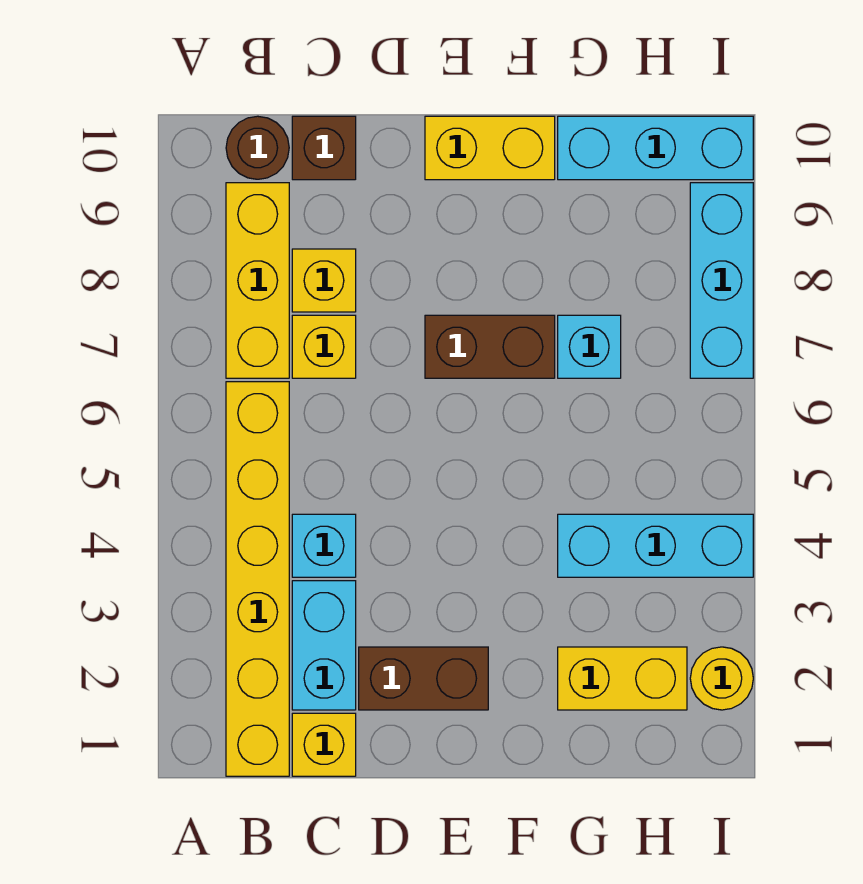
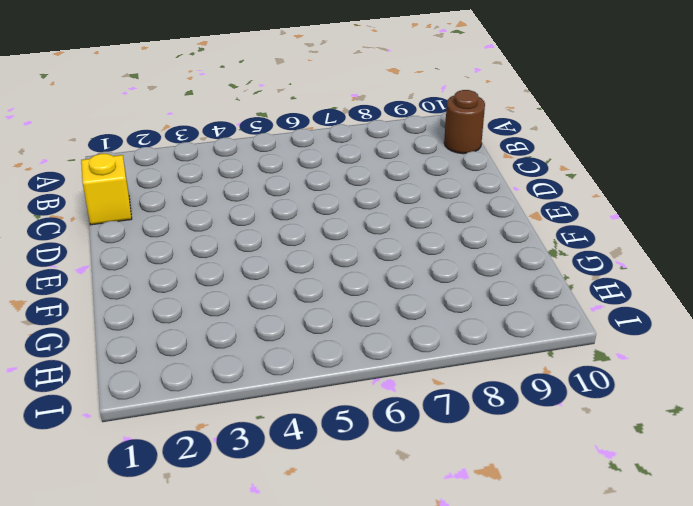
none -> yellow 1x6 brick [226,382,289,776]
none -> yellow 1x3 brick [226,183,289,378]
none -> cyan 1x2 brick [292,581,356,710]

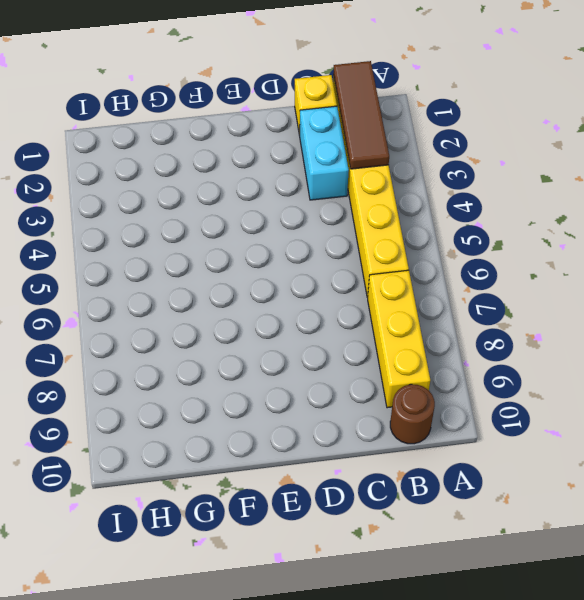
brown 1x3 tile [333,61,389,169] -> none
none -> cyan 1x1 brick [292,514,356,577]
none -> yellow 1x1 brick [292,315,356,378]
none -> yellow 1x1 brick [292,249,356,312]

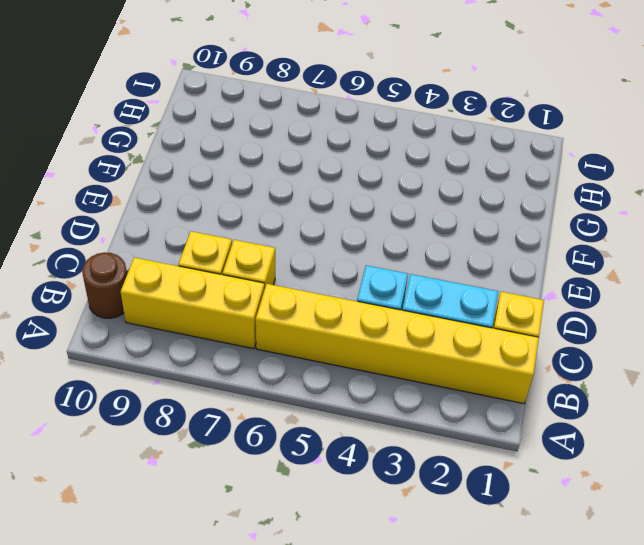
none -> brown 1x1 brick [292,116,356,180]
none -> brown 1x2 brick [359,647,488,710]
none -> brown 1x2 brick [425,315,555,378]

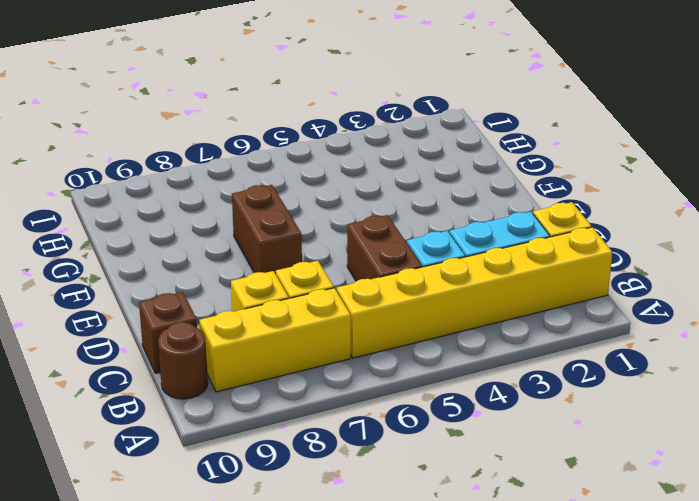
brown 1x2 brick [347,215,422,281] -> brown 1x2 brick moved to [359,647,488,710]
none -> yellow 1x2 brick [425,116,555,180]
none -> yellow 1x2 brick [558,647,687,710]
none -> cyan 1x3 brick [558,514,753,577]

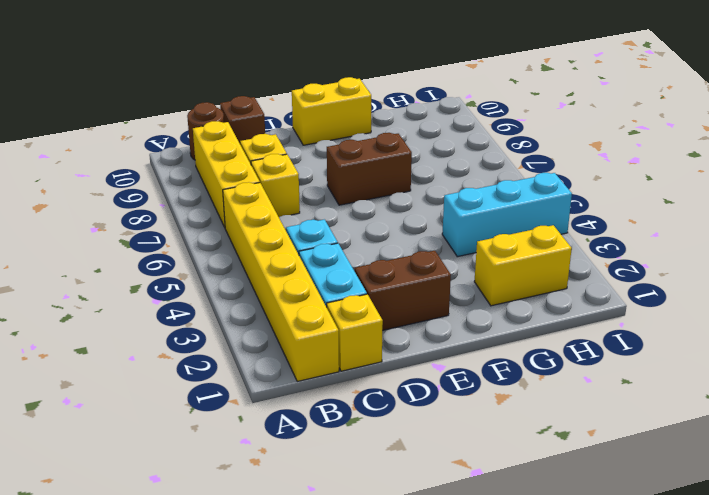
none -> cyan 1x1 brick [558,315,621,378]
none -> cyan 1x3 brick [558,116,753,180]
none -> yellow 1x1 round brick [690,647,753,710]

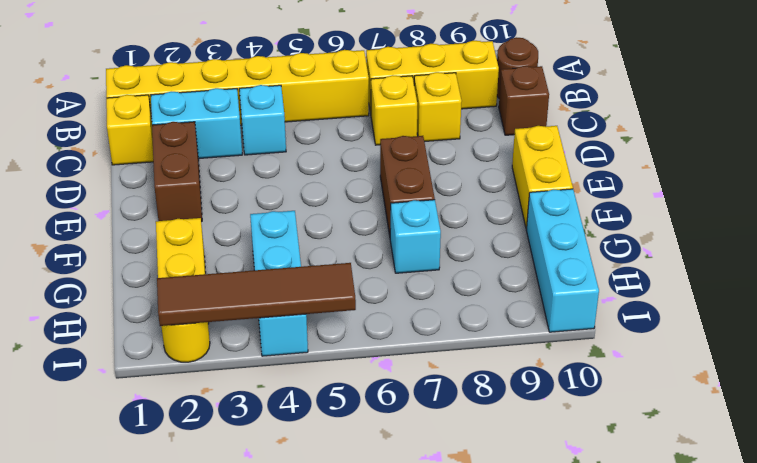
brown 1x4 tile [157,263,356,326] -> none
none -> cyan 1x3 brick [690,183,753,378]

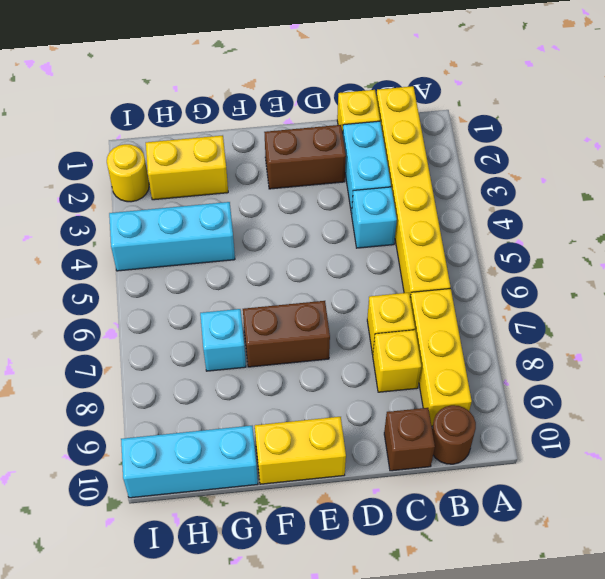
none -> cyan 1x3 brick [690,183,753,378]

